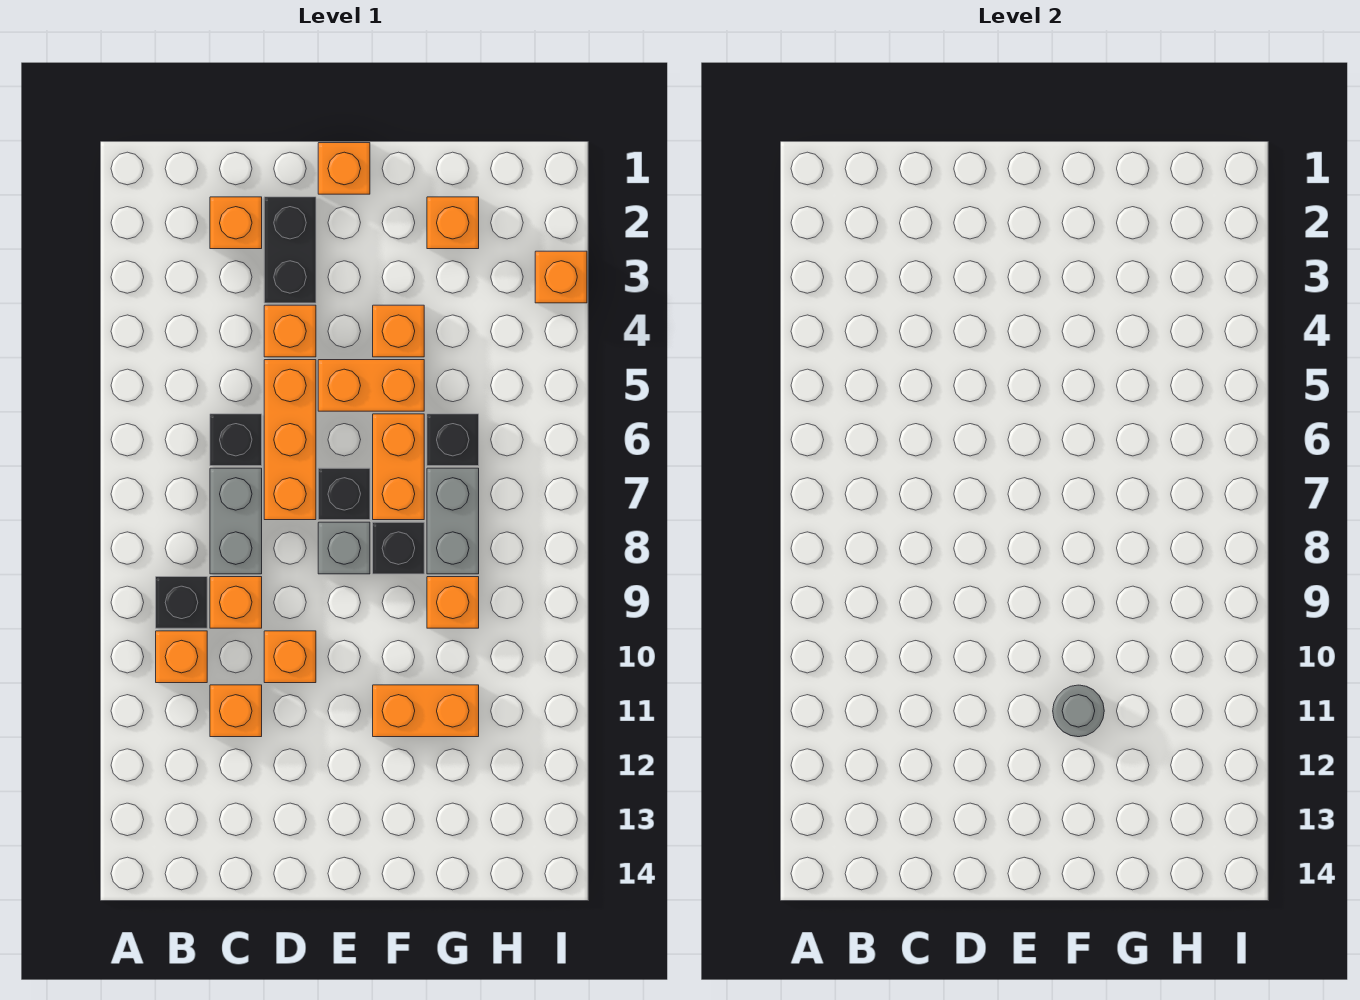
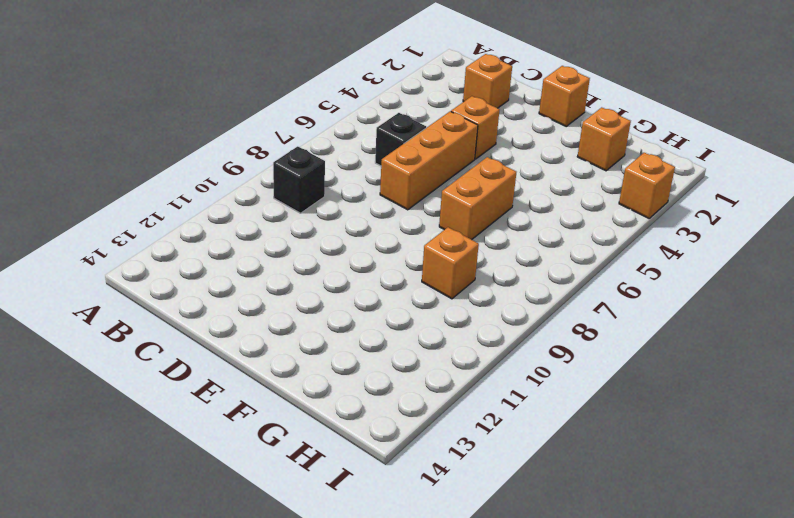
none -> orange 1x1 brick [156,631,207,683]
none -> grey 1x2 brick [210,468,262,574]
none -> orange 1x1 brick [210,577,262,628]

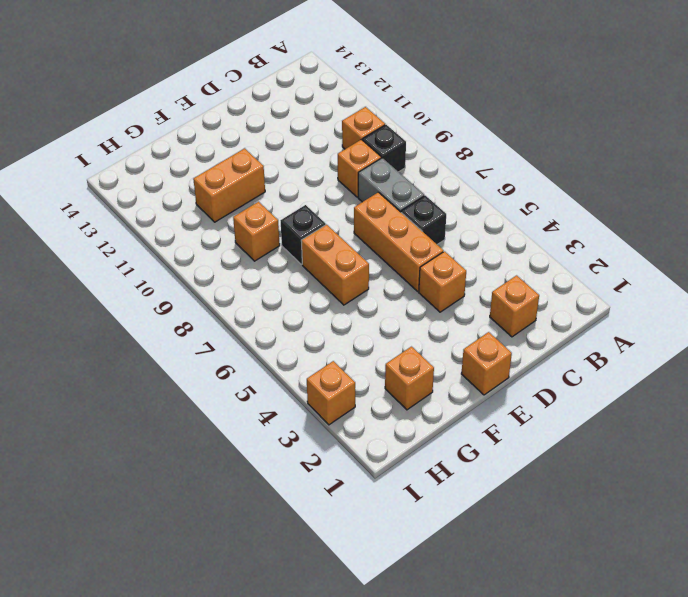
none -> orange 1x1 brick [210,685,262,737]
none -> black 1x2 brick [264,197,316,303]
none -> orange 1x1 brick [264,631,316,683]

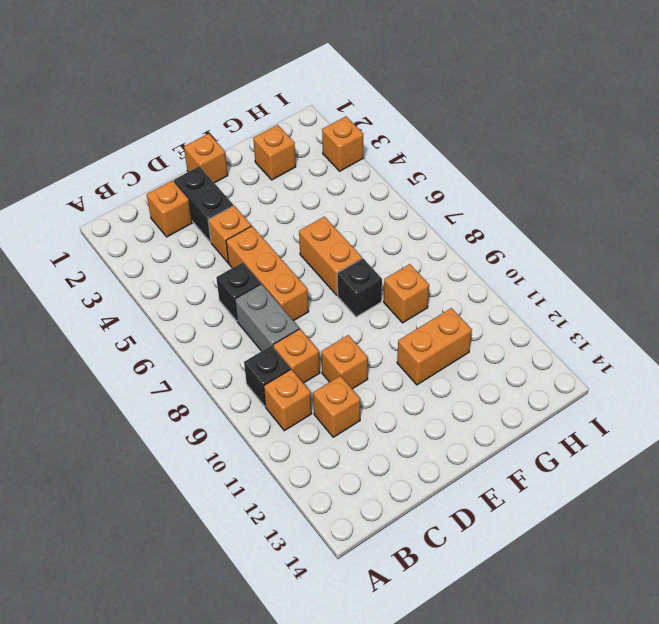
none -> orange 1x2 brick [318,360,424,411]
none -> black 1x1 brick [318,468,370,520]
none -> grey 1x1 brick [318,522,370,574]

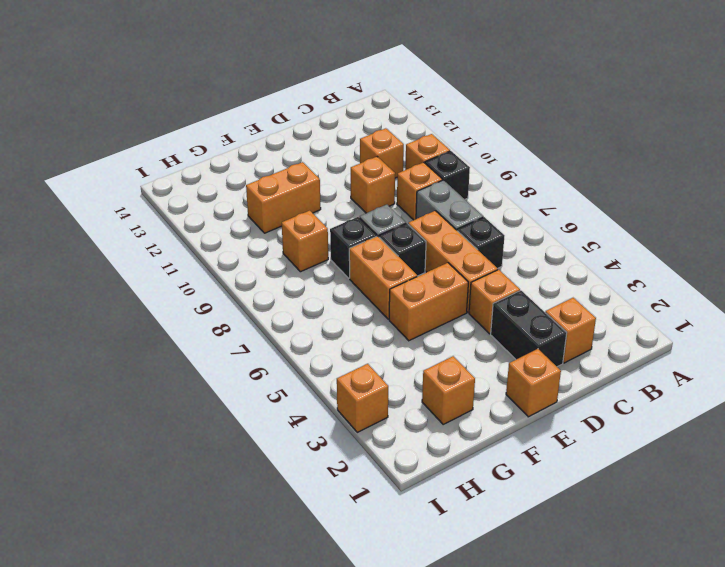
none -> orange 1x1 brick [373,305,424,357]
none -> black 1x1 brick [427,414,479,466]
none -> grey 1x2 brick [427,468,479,574]

